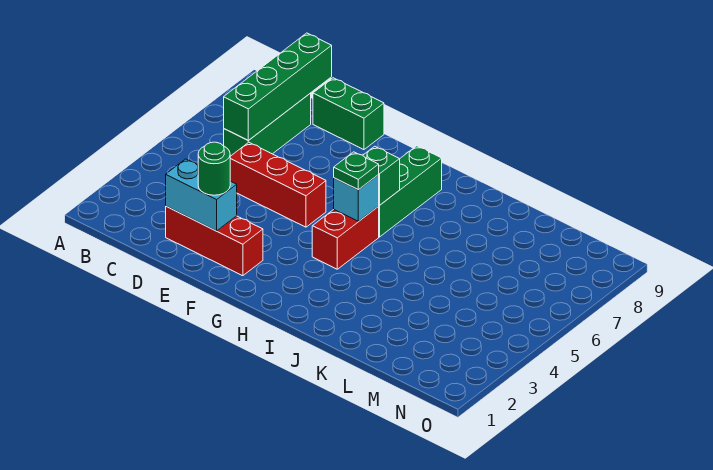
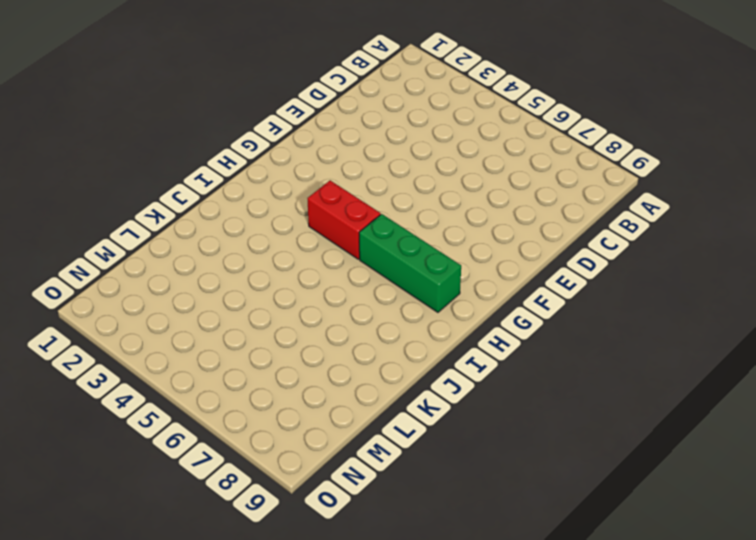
none -> green 1x3 brick [224,93,311,156]
none -> red 1x3 brick [166,206,263,276]
none -> red 1x3 brick [230,142,326,227]

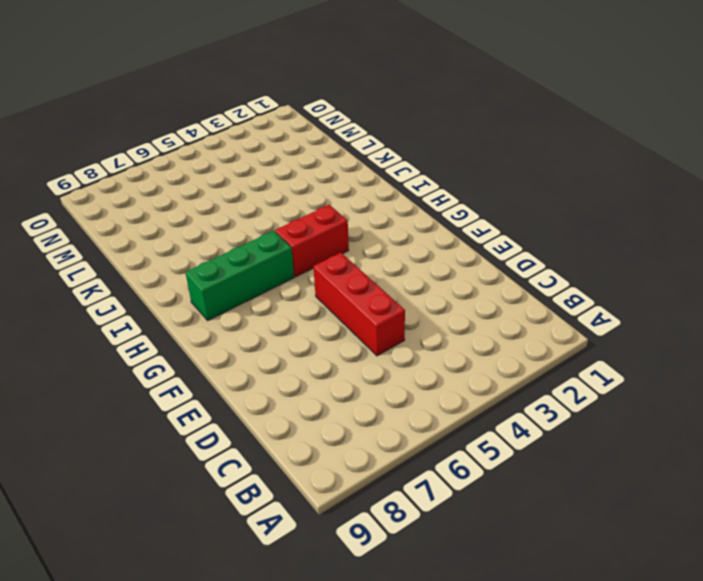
none -> green 1x3 brick [224,93,311,156]
none -> red 1x3 brick [166,206,263,276]
none -> green 1x2 brick [313,78,384,150]

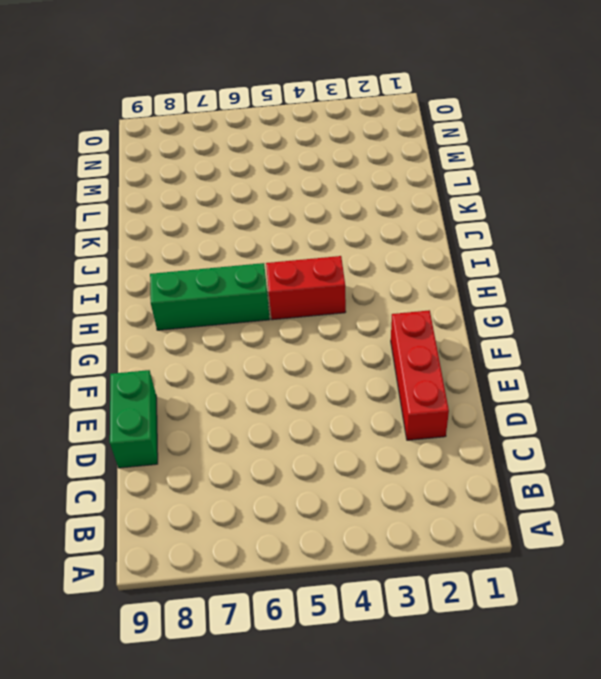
none -> green 1x3 brick [224,93,311,156]
none -> red 1x3 brick [230,142,326,227]
none -> green 1x4 brick [224,33,332,141]

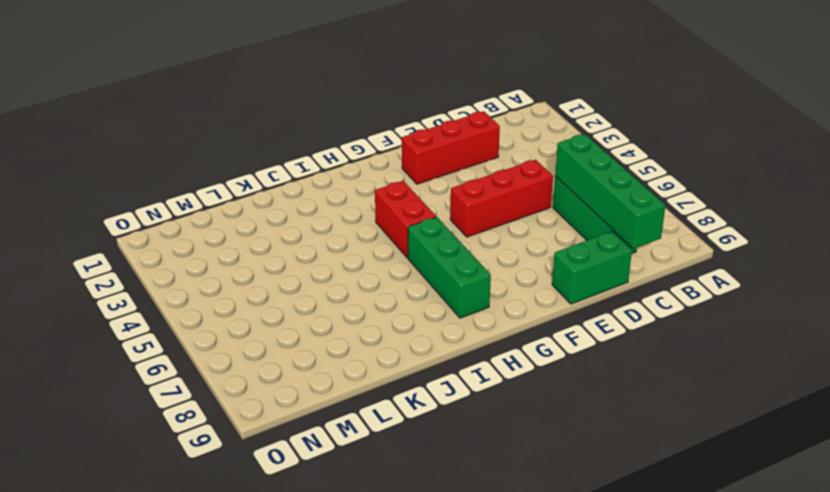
none -> cyan 1x2 brick [166,159,237,231]
none -> cyan 1x1 brick [334,175,379,221]
none -> green 1x1 brick [363,146,400,205]

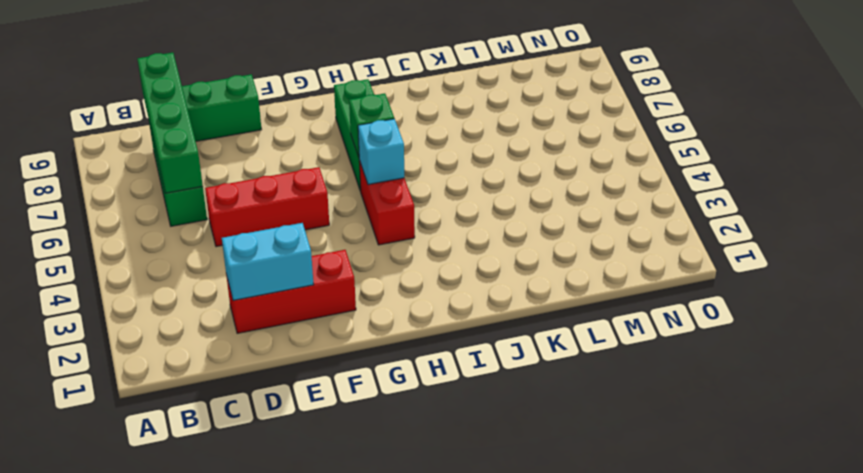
none -> green 1x1 round brick [198,142,230,195]
none -> green 1x1 plate [334,152,379,190]

